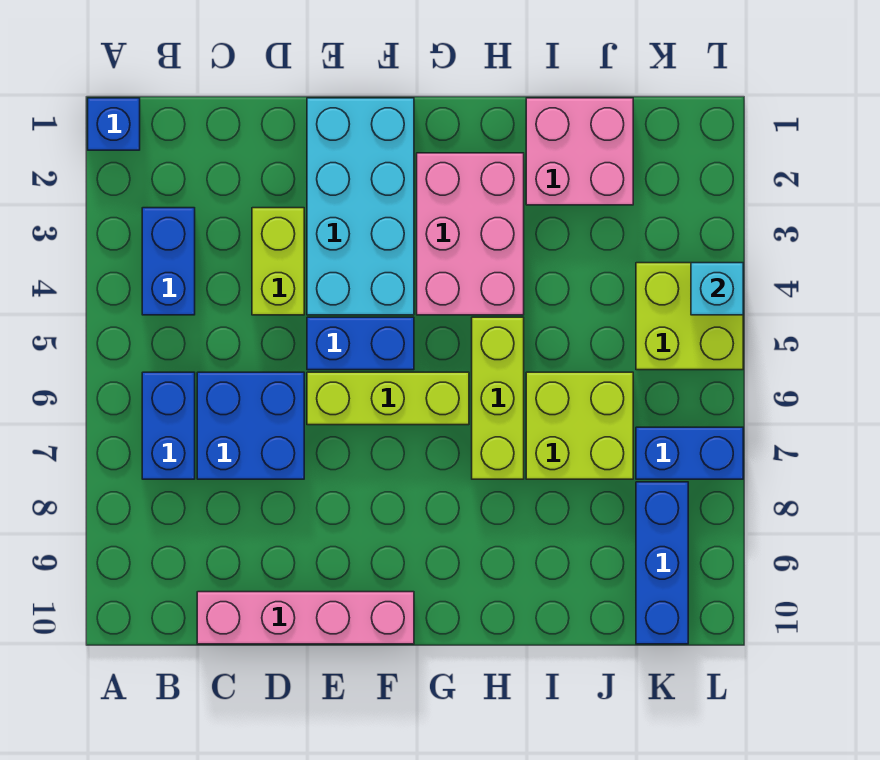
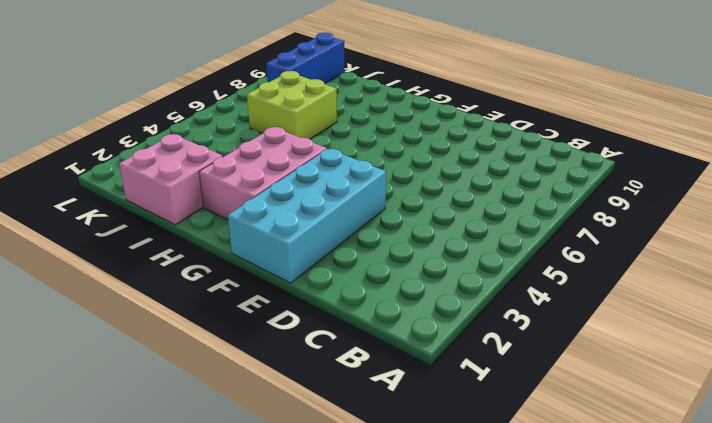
none -> blue 1x1 brick [88,98,140,150]
none -> blue 1x2 brick [142,208,195,315]
none -> blue 1x2 brick [142,372,195,479]

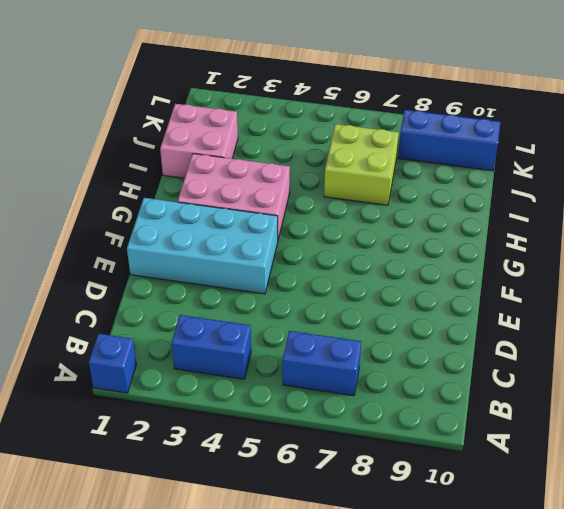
none -> blue 2x2 brick [197,372,304,479]
none -> pink 1x4 brick [197,592,414,644]
none -> lime 1x2 brick [252,208,304,315]

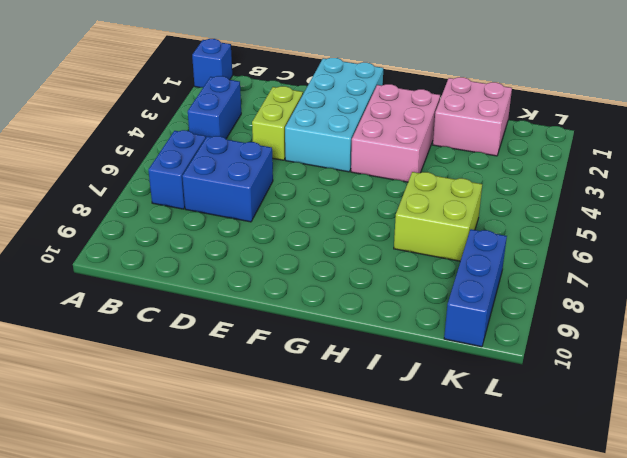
none -> pink 1x4 brick [197,592,414,644]
none -> blue 1x2 brick [307,317,414,370]
none -> lime 1x3 brick [307,372,469,425]

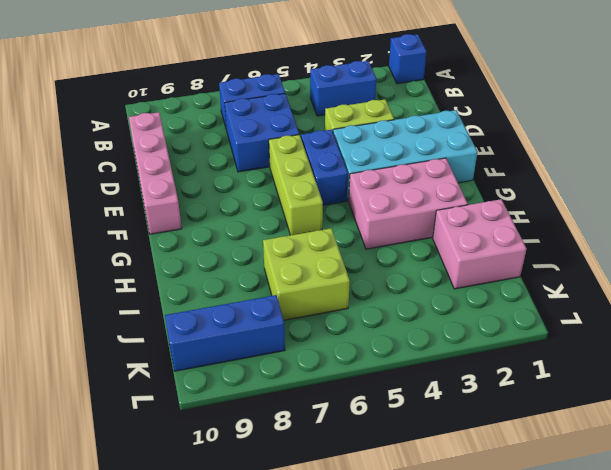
none -> lime 1x3 brick [472,317,524,479]
none -> lime 2x2 brick [636,263,743,370]
none -> blue 1x2 brick [636,427,743,479]

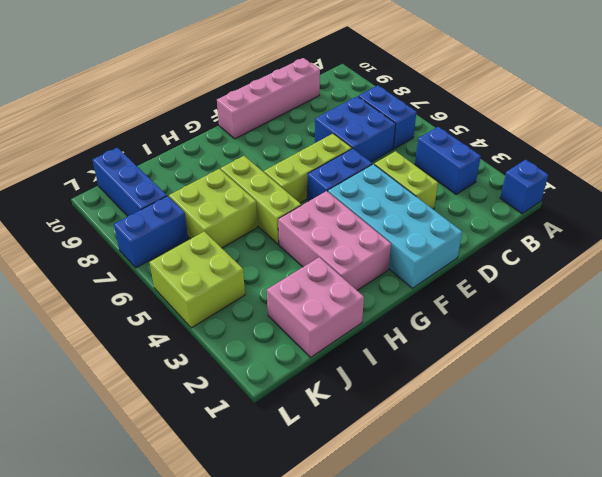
none -> cyan 1x1 brick [691,263,743,315]

